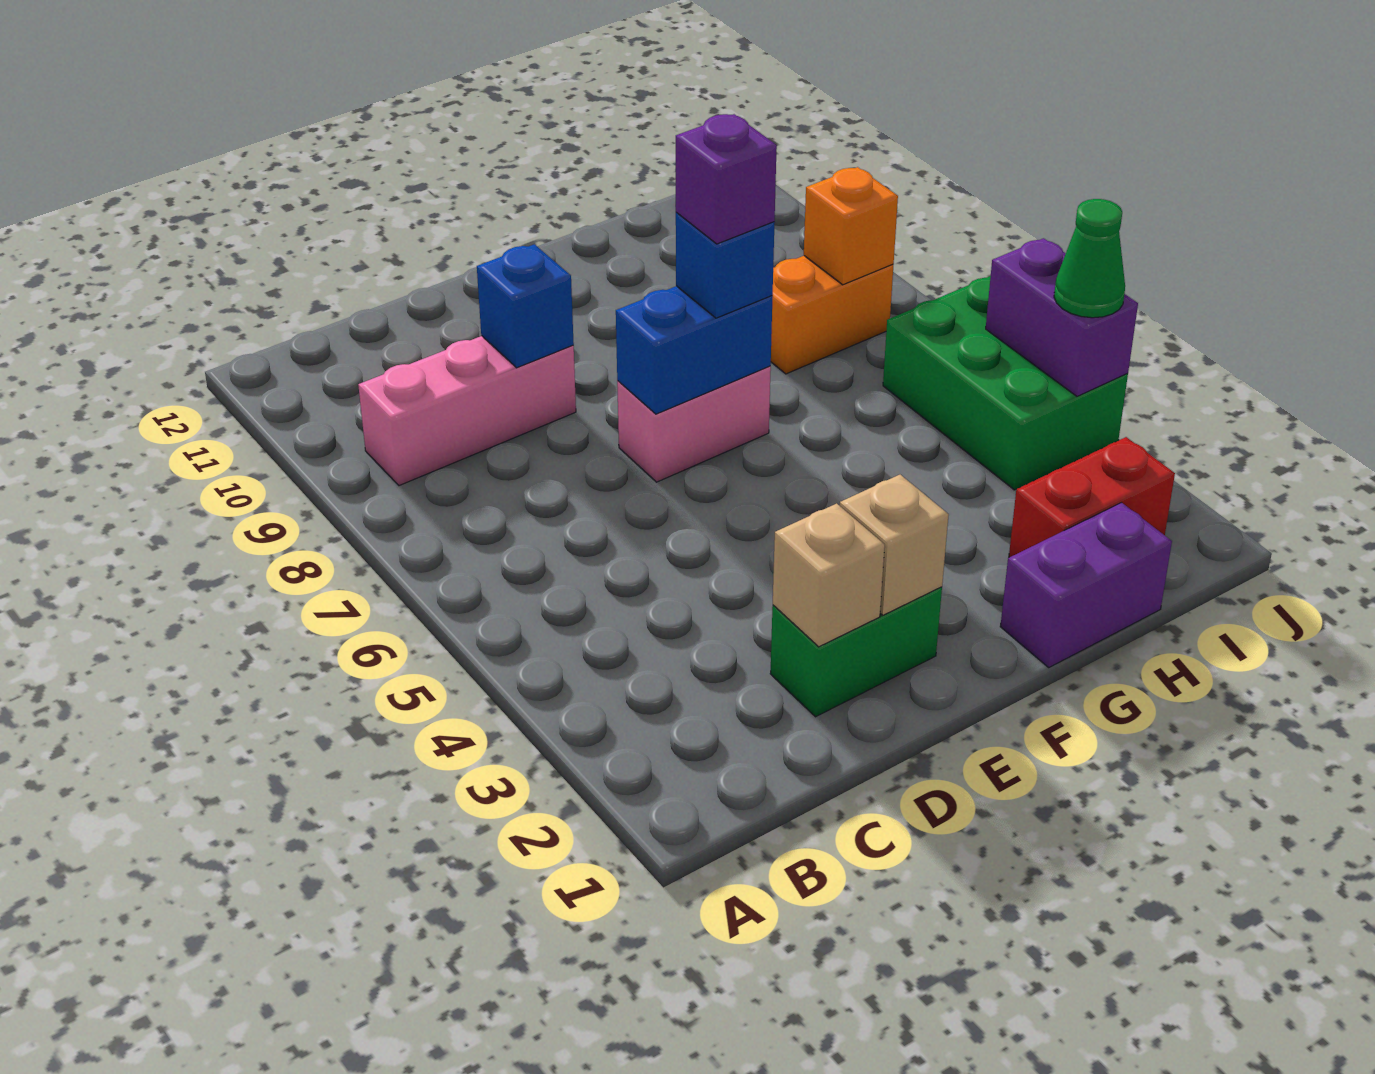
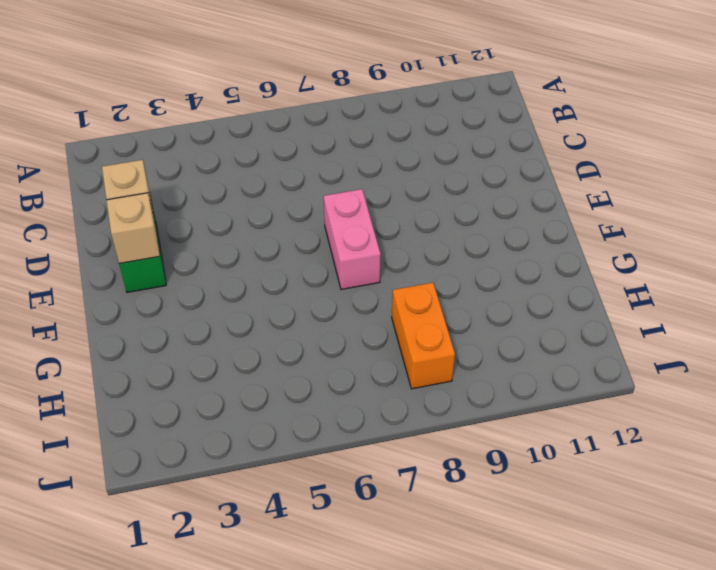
none -> pink 1x3 brick [358,336,576,486]
none -> purple 1x2 brick [1000,503,1172,667]
none -> red 1x2 brick [1009,437,1175,557]

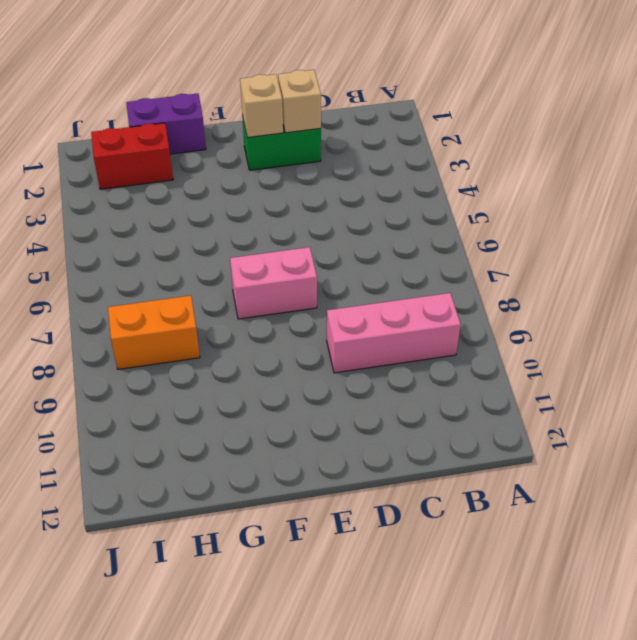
none -> green 2x3 brick [883,276,1128,490]
none -> blue 1x1 brick [477,244,574,368]
none -> blue 1x2 brick [616,286,773,414]

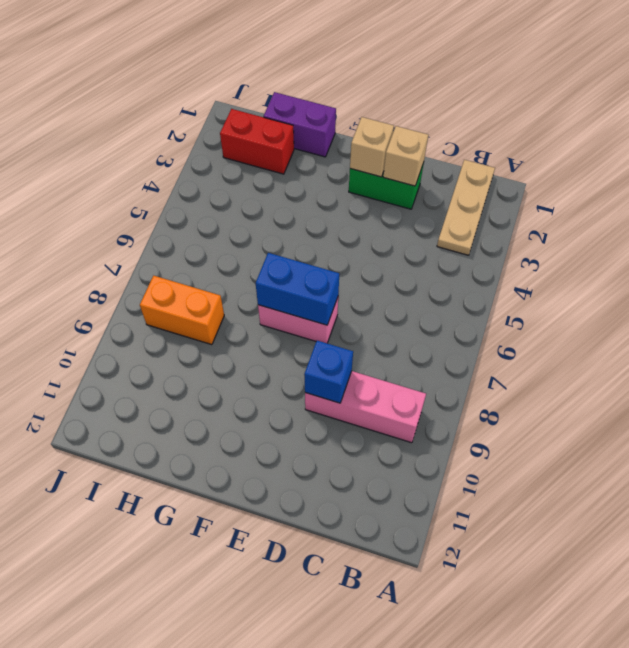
tan 1x3 plate [437,160,495,255] -> none
none -> green 2x3 brick [883,276,1128,490]
none -> orange 1x1 brick [804,167,898,285]
none -> purple 1x2 brick [986,238,1138,396]

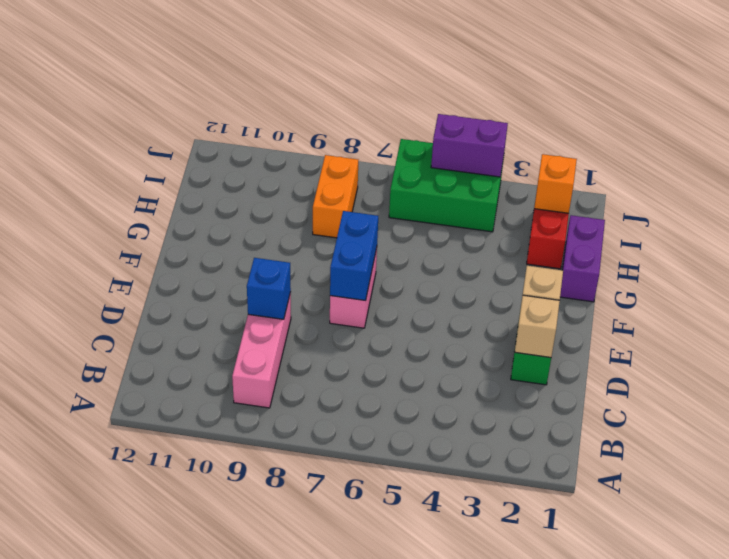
orange 1x1 brick [534,154,577,213] -> orange 1x1 brick moved to [804,167,898,285]
none -> blue 1x1 brick [676,212,775,318]
none -> green 1x1 cone [1054,199,1125,318]
none -> purple 1x1 brick [675,114,777,244]

